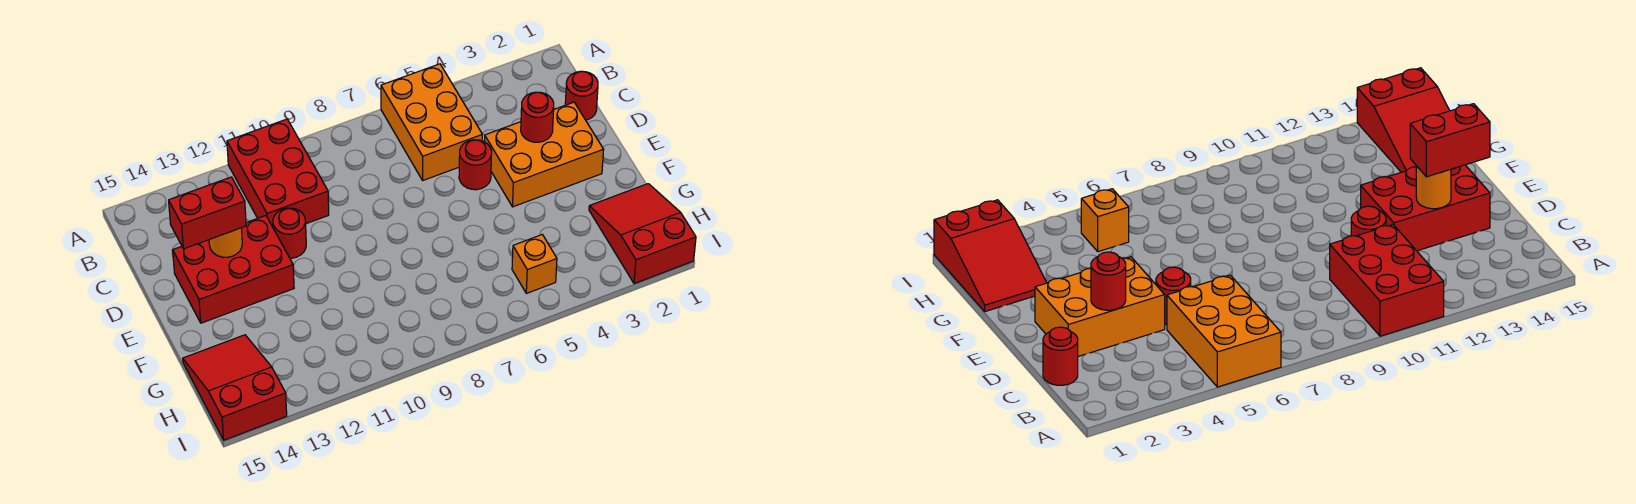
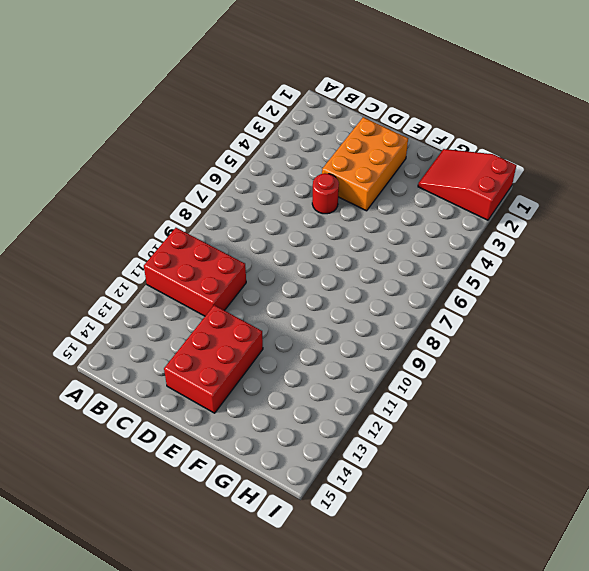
none -> orange 2x3 brick [381,64,483,180]
none -> red 1x1 round brick [565,71,598,120]
none -> red 1x1 round brick [273,208,306,258]

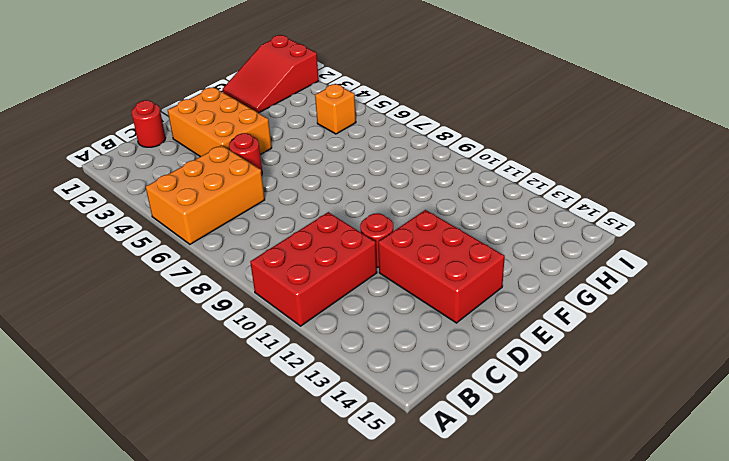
none -> red 2x3 slope [183,335,287,440]
none -> red 1x1 round brick [521,92,554,142]
none -> orange 1x1 round brick [209,228,242,257]

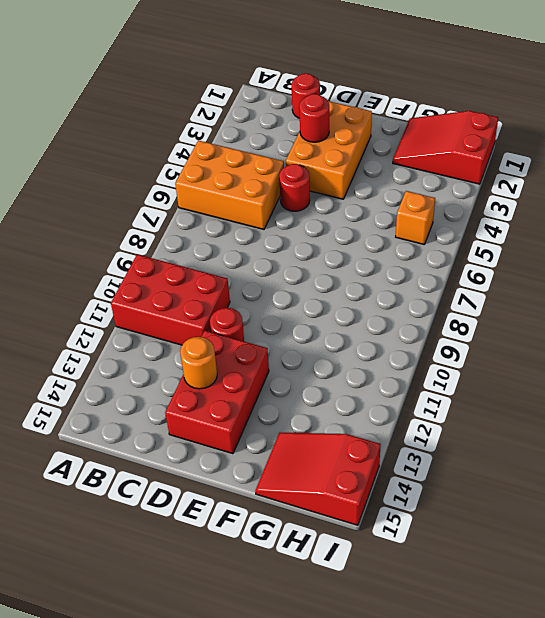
none -> red 1x2 brick [169,177,246,249]

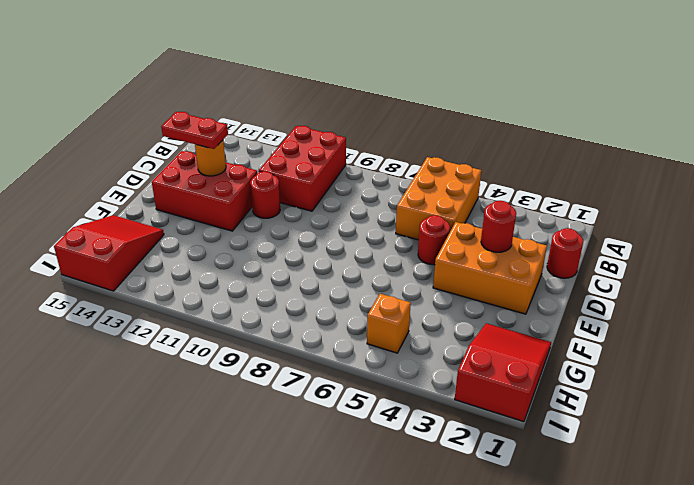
red 1x2 plate [161,112,228,149] -> red 1x2 brick [169,177,246,249]

